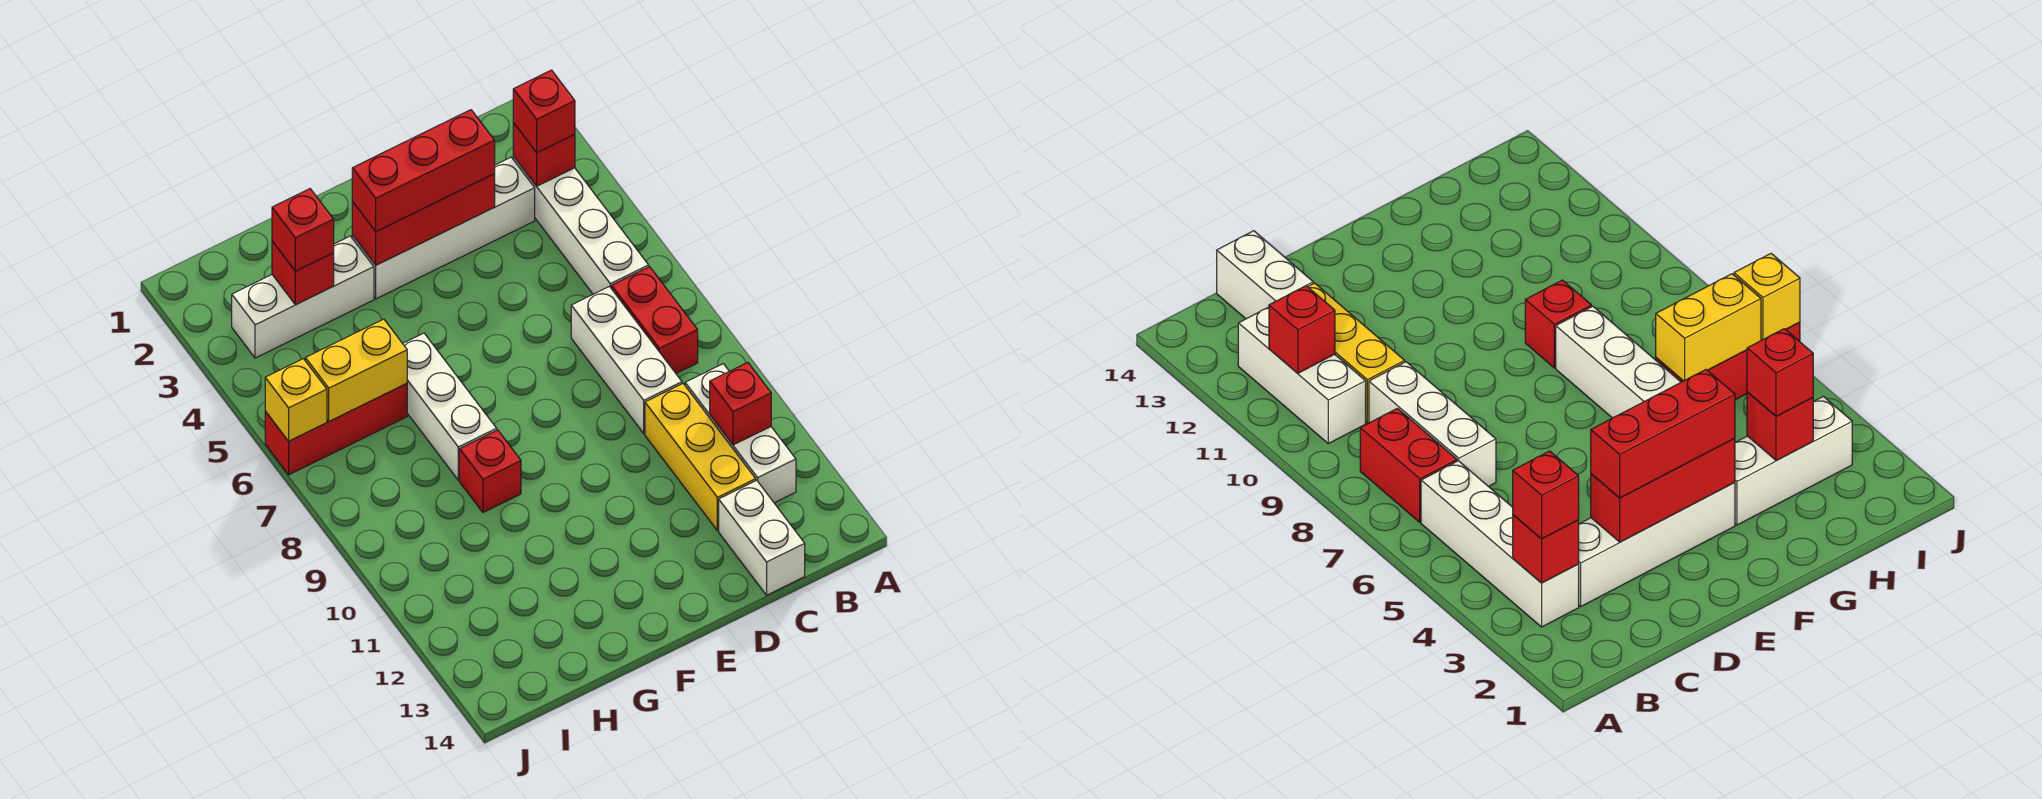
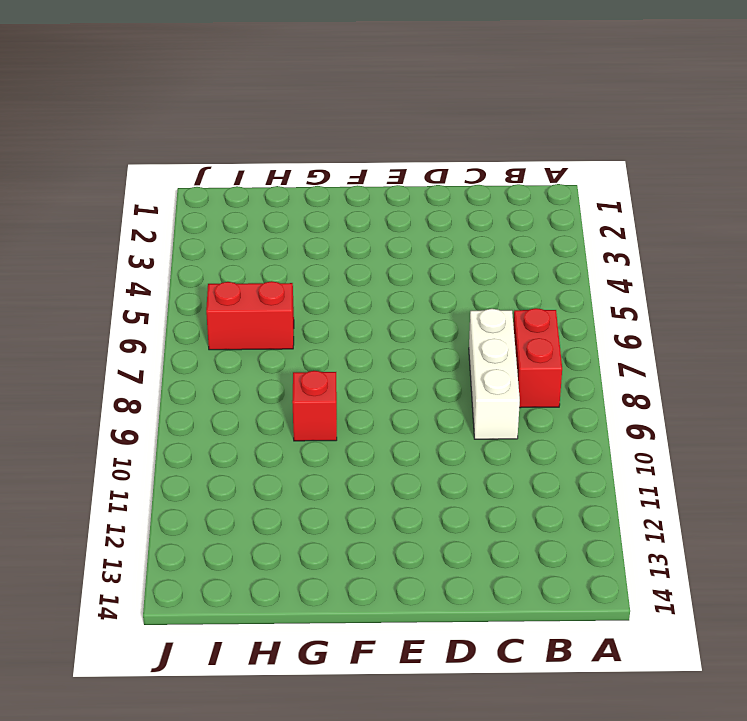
red 1x2 brick [206,281,294,350] -> red 1x3 brick [265,384,407,475]
none -> white 1x4 brick [513,156,649,294]
none -> white 1x3 brick [685,364,796,503]
none -> white 1x4 brick [352,157,535,299]

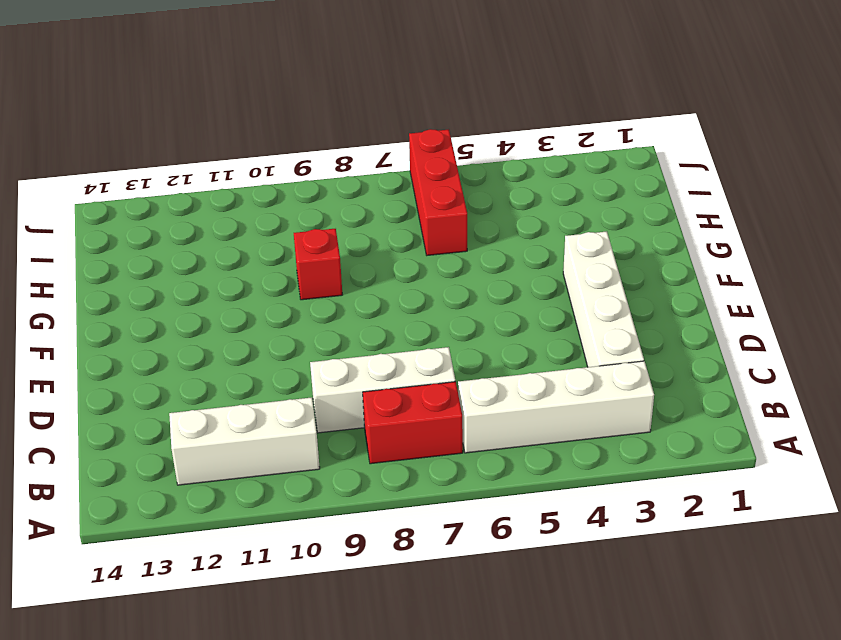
none -> yellow 1x3 brick [645,384,756,531]
none -> white 1x2 brick [719,480,805,595]
none -> white 1x3 brick [232,236,374,358]

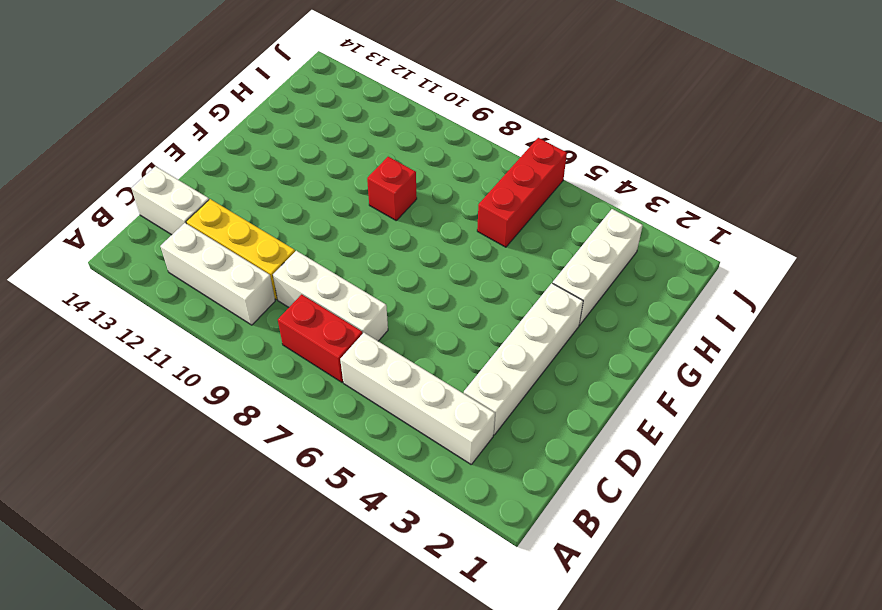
none -> white 1x3 brick [403,333,497,480]
none -> red 1x1 brick [513,123,575,186]
none -> red 1x1 brick [710,362,771,445]

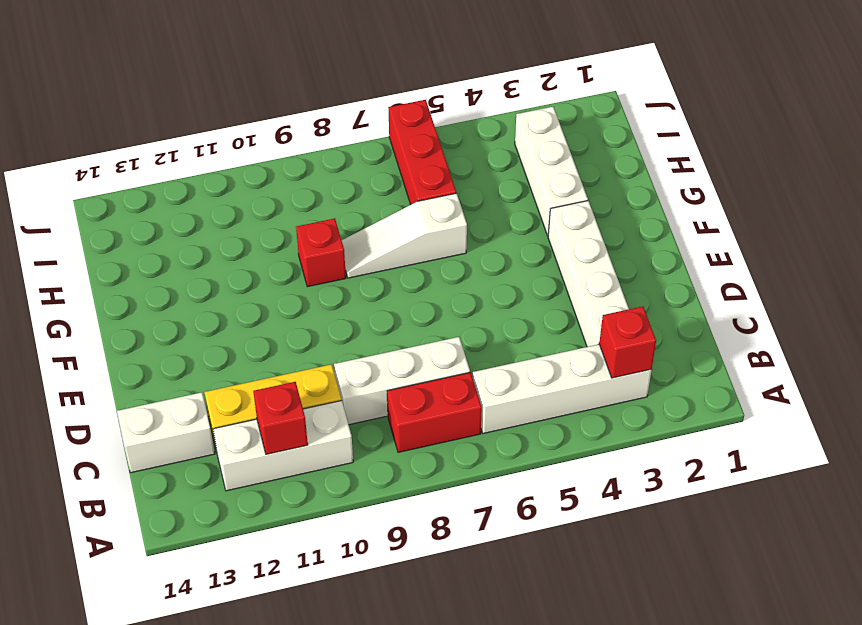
white 1x3 slope [342,193,467,278] -> white 1x3 brick [403,333,497,480]
none -> red 1x3 brick [352,174,495,265]
none -> red 1x1 brick [272,241,334,305]
none -> yellow 1x2 brick [305,319,407,421]

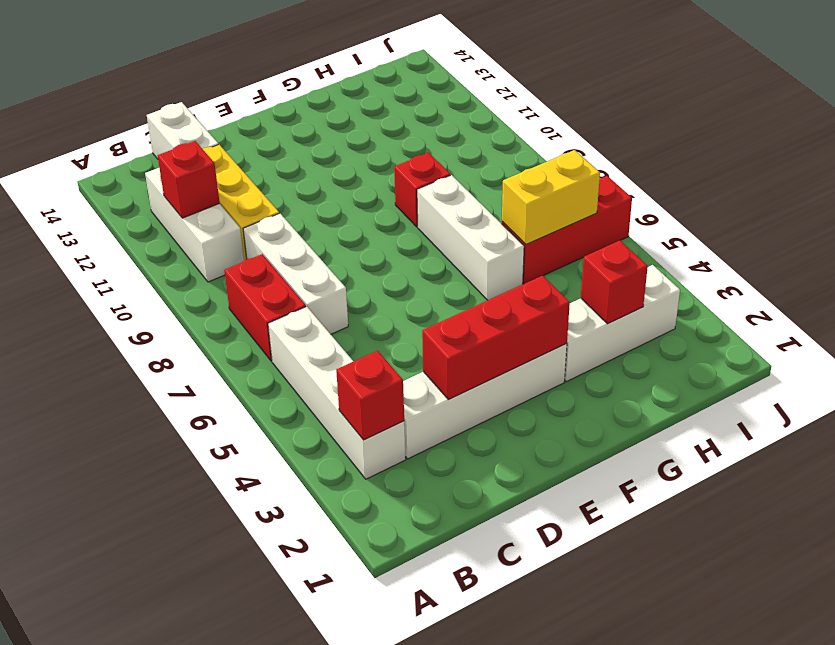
none -> yellow 1x1 brick [265,359,327,441]
none -> red 1x1 brick [513,70,575,153]
none -> red 1x3 brick [352,110,495,232]

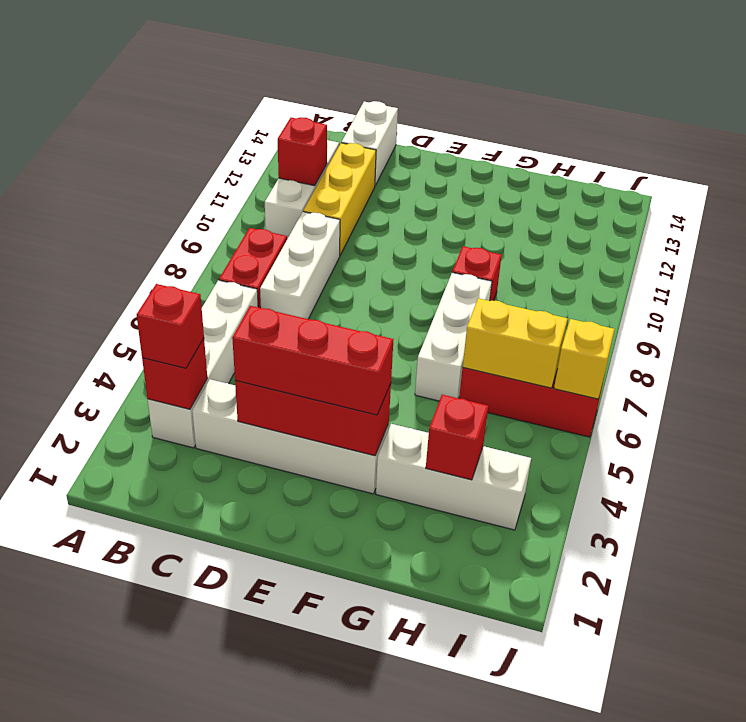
none -> red 1x1 brick [272,189,334,271]

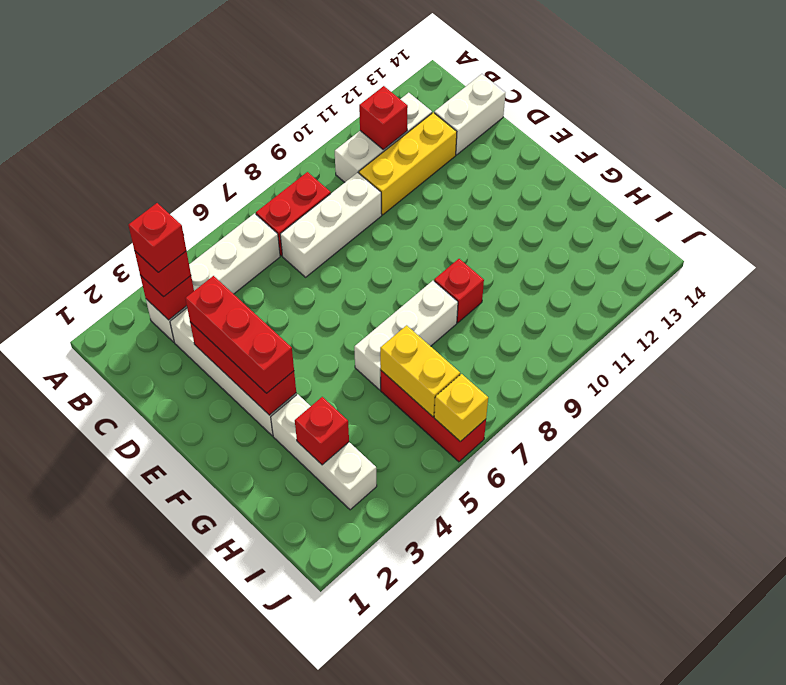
red 1x1 brick [128,203,186,272] -> red 1x1 brick moved to [272,189,334,271]

